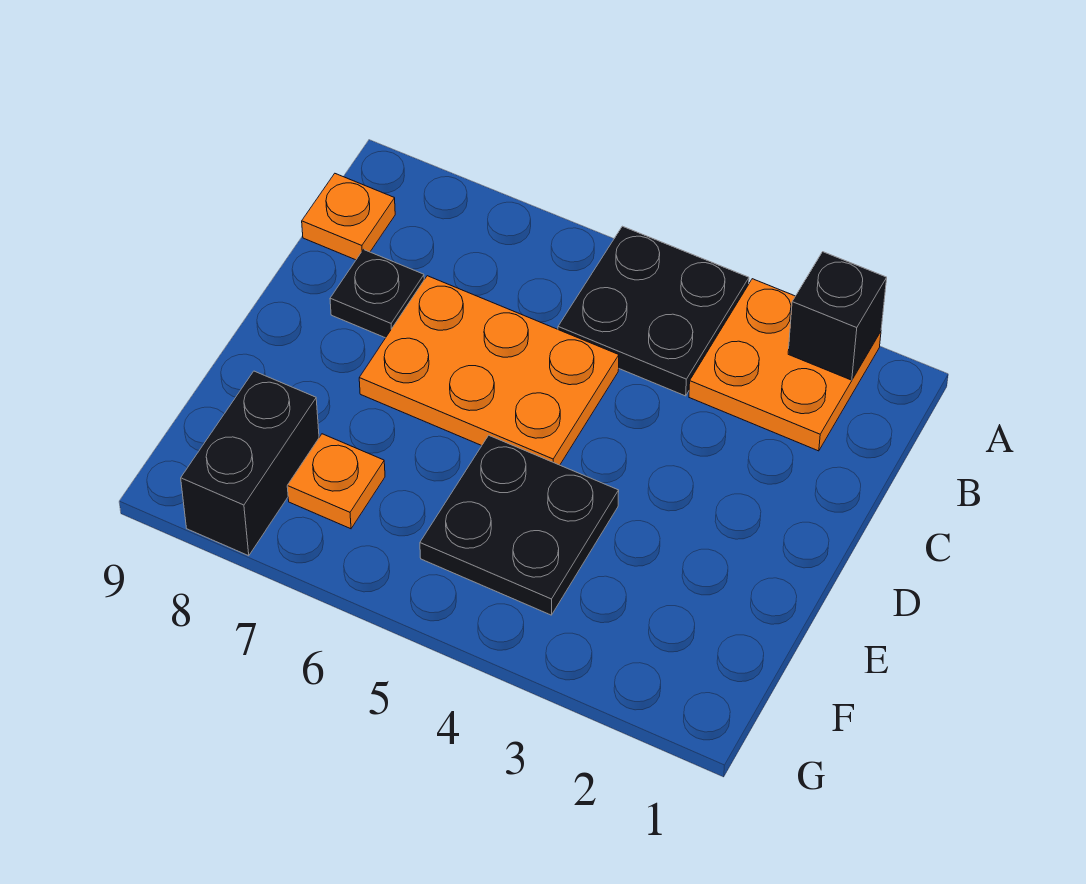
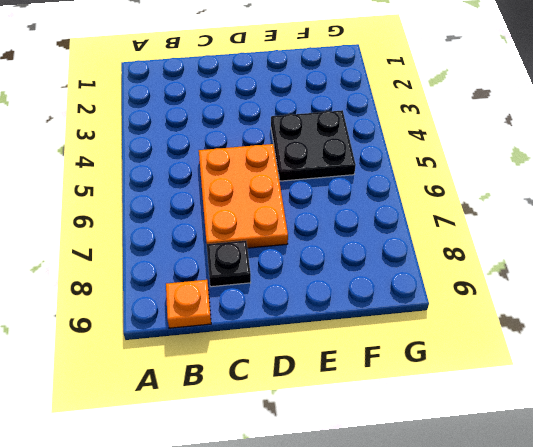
none -> orange 2x2 plate [689,279,881,451]
none -> black 2x2 plate [558,226,749,396]

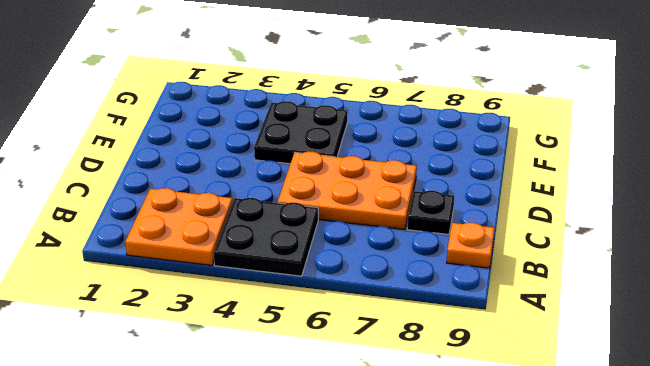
none -> orange 1x1 plate [287,434,385,529]
none -> black 1x2 brick [181,371,319,556]

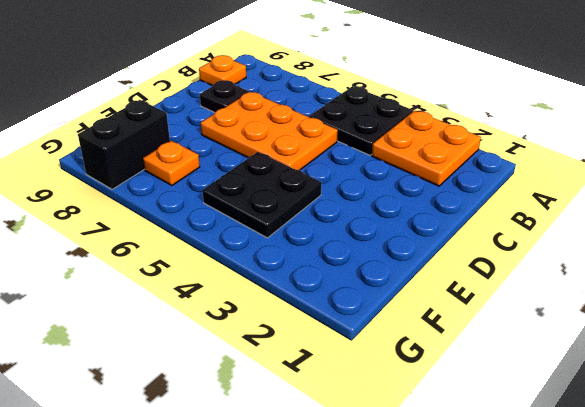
none -> black 1x1 brick [788,252,887,380]

